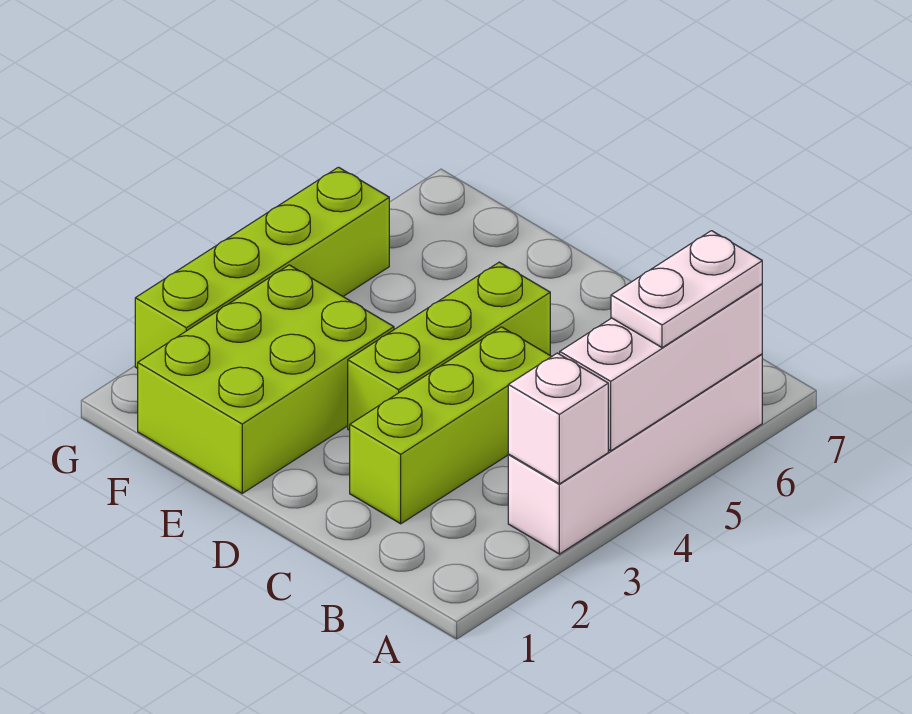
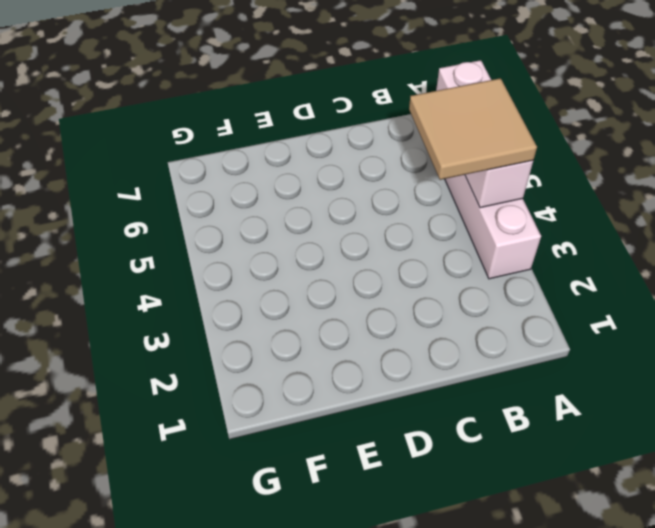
tan 2x2 tile [409,78,537,180] -> white 1x2 plate [611,231,762,348]
none -> lime 1x3 brick [350,327,551,524]
none -> lime 1x3 brick [348,262,550,430]

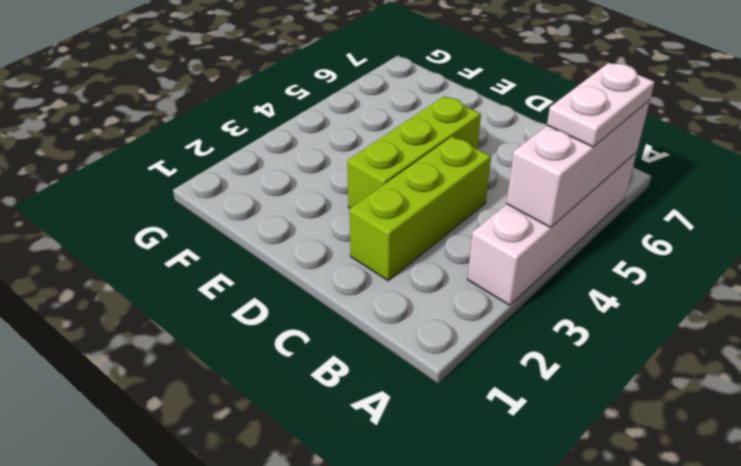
none -> lime 2x3 brick [138,265,394,493]
none -> lime 1x4 brick [135,167,389,368]

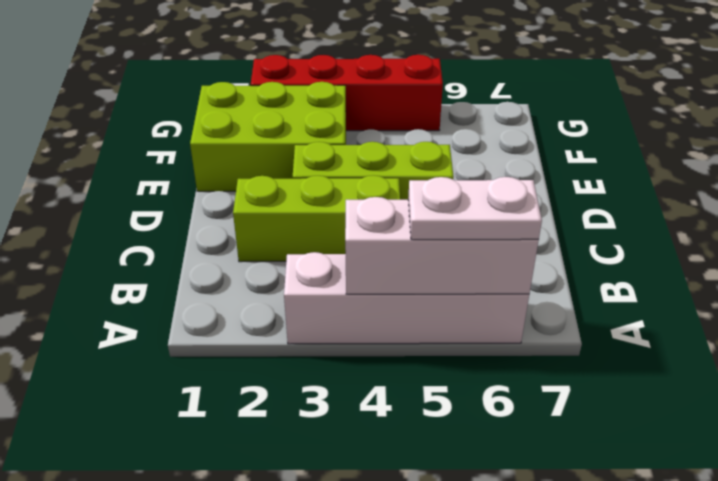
red 1x4 brick [251,55,443,131] -> lime 1x4 brick [135,167,389,368]
none -> white 1x1 brick [508,353,608,484]

